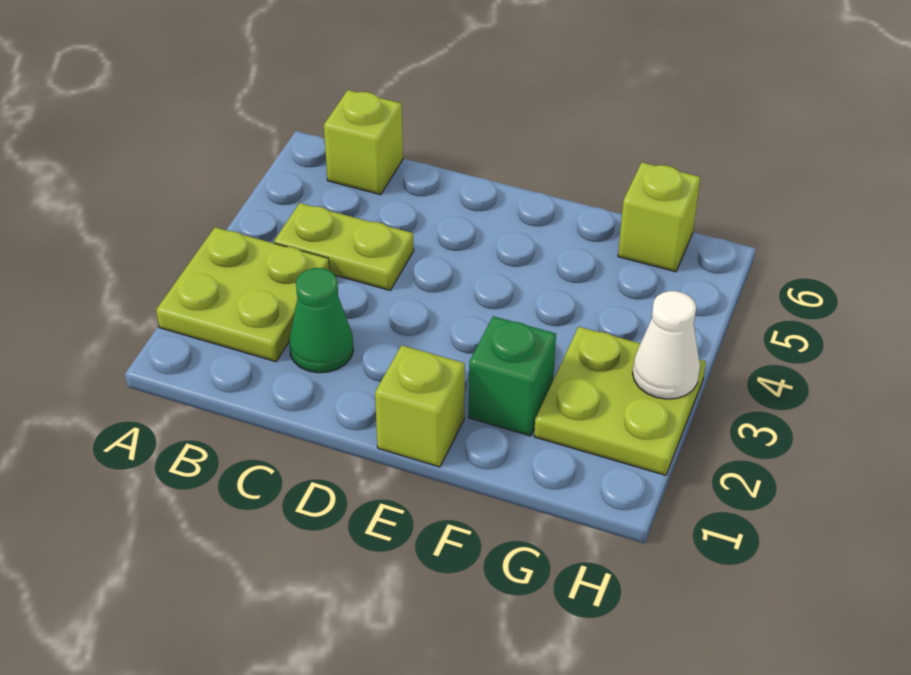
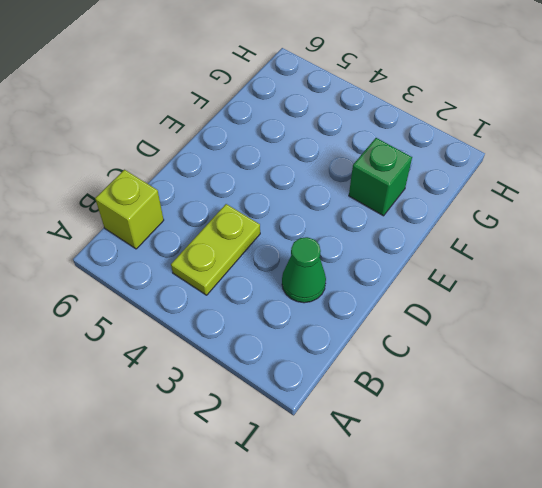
none -> lime 2x2 plate [156,227,329,362]
none -> lime 1x1 brick [375,345,465,467]

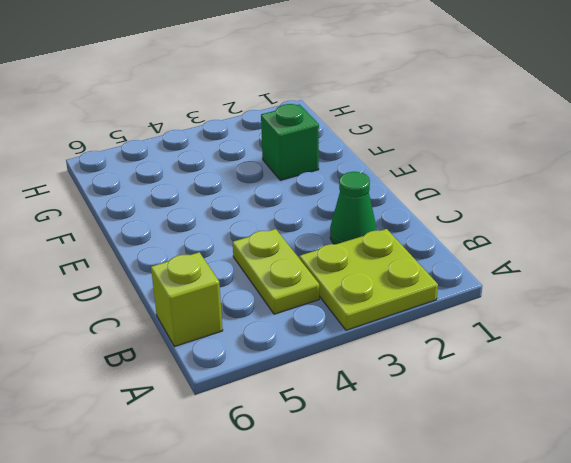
none -> lime 1x1 brick [375,345,465,467]
none -> lime 2x2 plate [534,327,706,475]

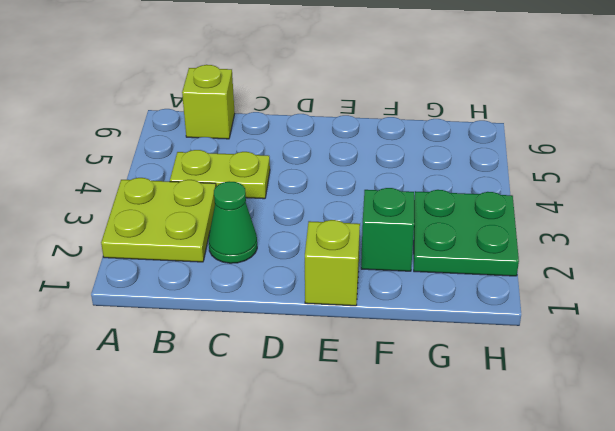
green 2x2 plate [414,190,519,276] -> lime 2x2 plate [534,327,706,475]
none -> lime 1x1 brick [618,162,700,272]
none -> white 1x1 cone [633,291,700,399]

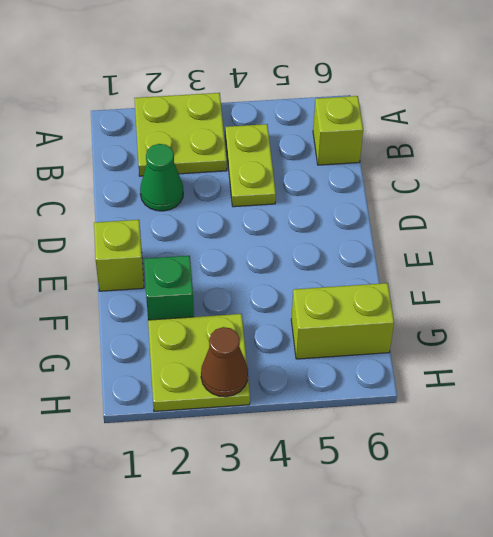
lime 1x2 brick [291,283,394,359] -> lime 1x1 brick [618,162,700,272]
brown 1x1 cone [201,327,248,397] -> white 1x1 cone [633,291,700,399]

